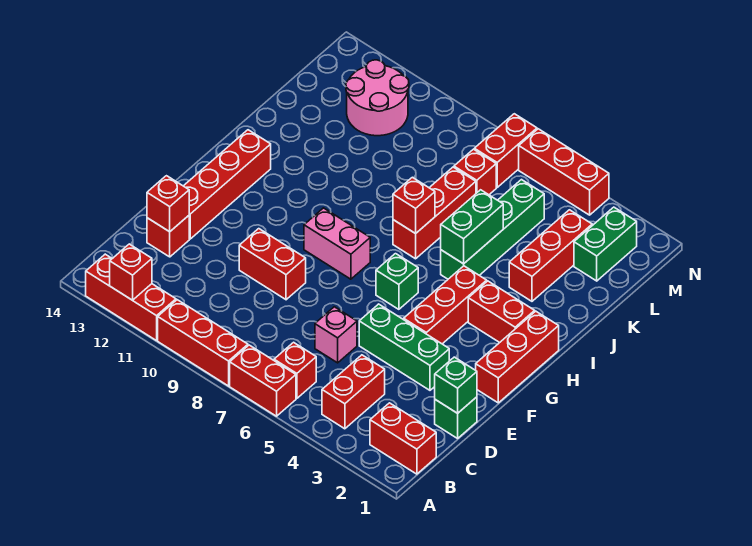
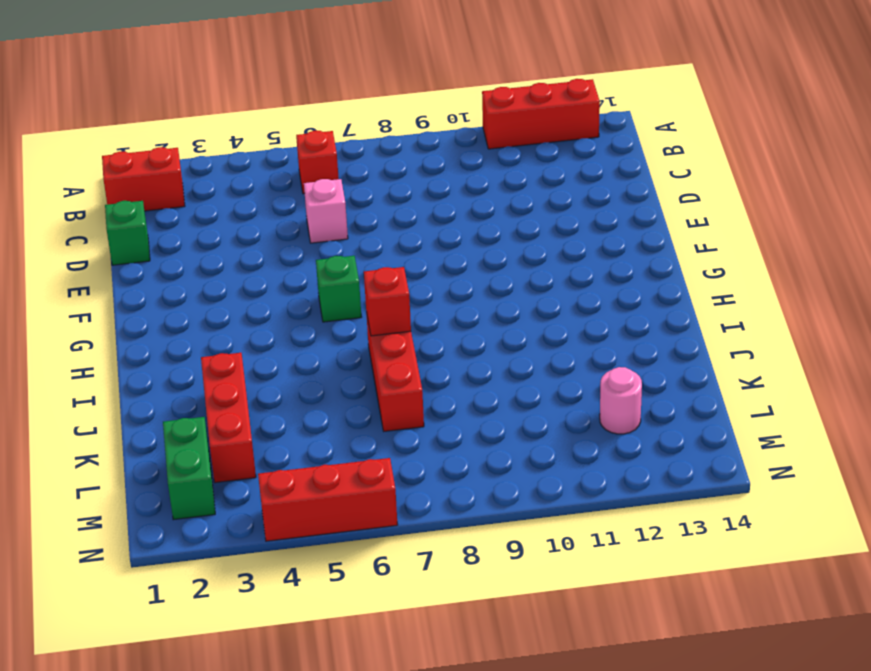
pink 1x1 round brick [600,367,642,434] -> pink 2x2 round brick [346,60,409,136]
none -> red 1x2 brick [230,345,296,416]
none -> red 1x3 brick [158,300,248,386]
none -> red 1x2 brick [322,355,385,429]
none -> red 1x1 brick [147,216,189,257]

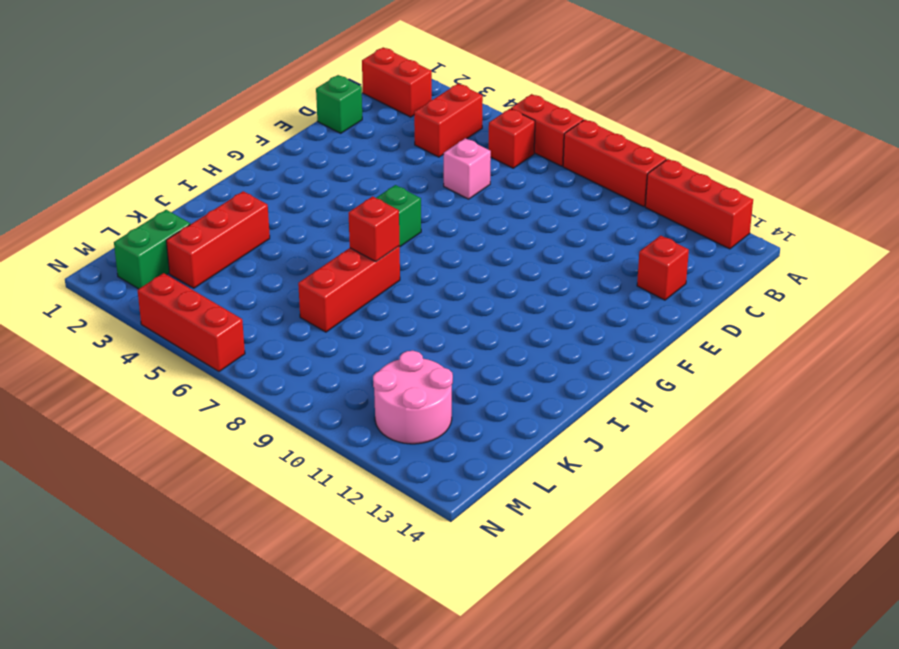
none -> green 1x3 brick [359,304,449,390]
none -> red 1x2 brick [239,229,306,300]
none -> red 1x4 brick [184,130,271,239]
none -> red 1x3 brick [476,311,559,403]

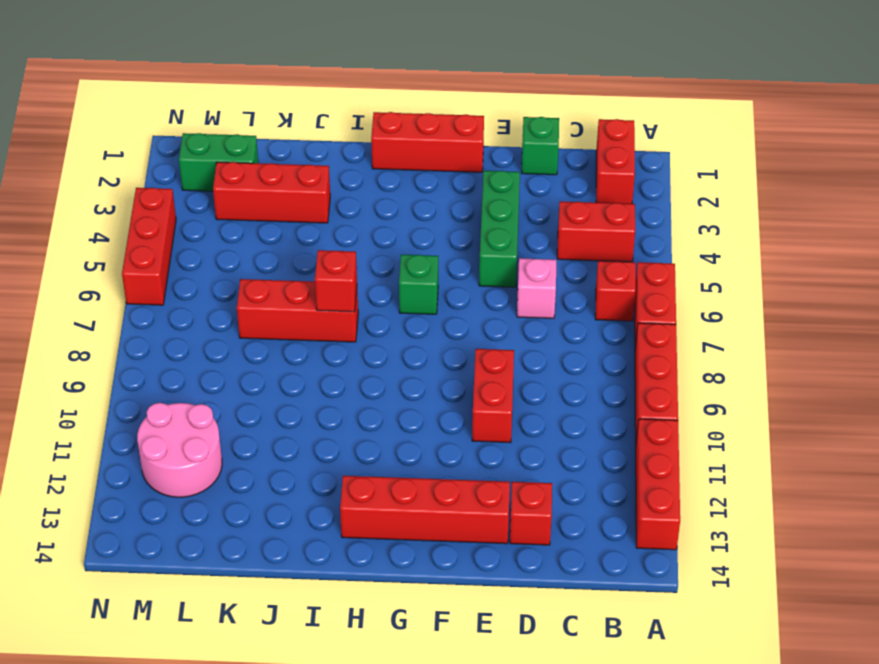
none -> red 1x3 brick [404,266,487,344]
none -> pink 1x2 brick [304,208,370,279]
none -> red 1x2 brick [468,281,535,343]
none -> green 1x4 brick [441,180,544,279]

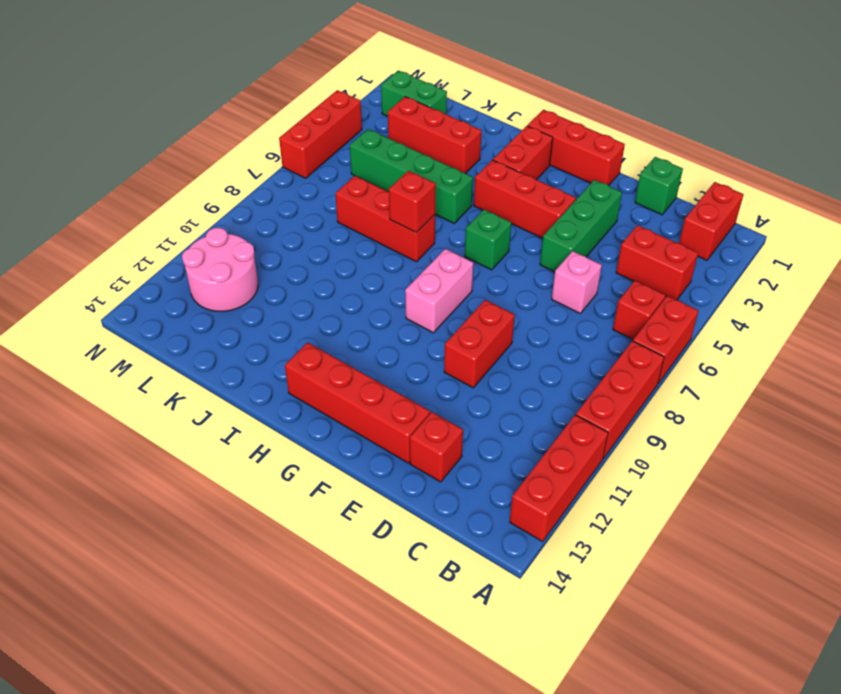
none -> red 1x1 brick [454,149,496,195]
none -> red 1x2 brick [474,114,537,187]
none -> red 1x1 brick [110,244,152,300]
none -> green 1x1 brick [435,357,477,413]

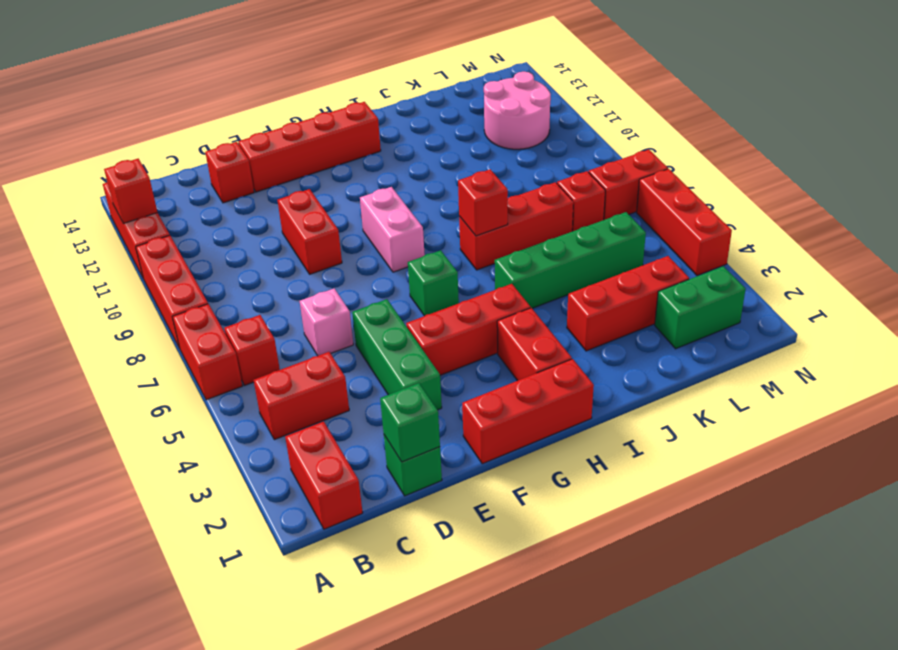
none -> red 1x1 brick [147,176,189,232]
none -> green 1x2 brick [441,190,503,264]

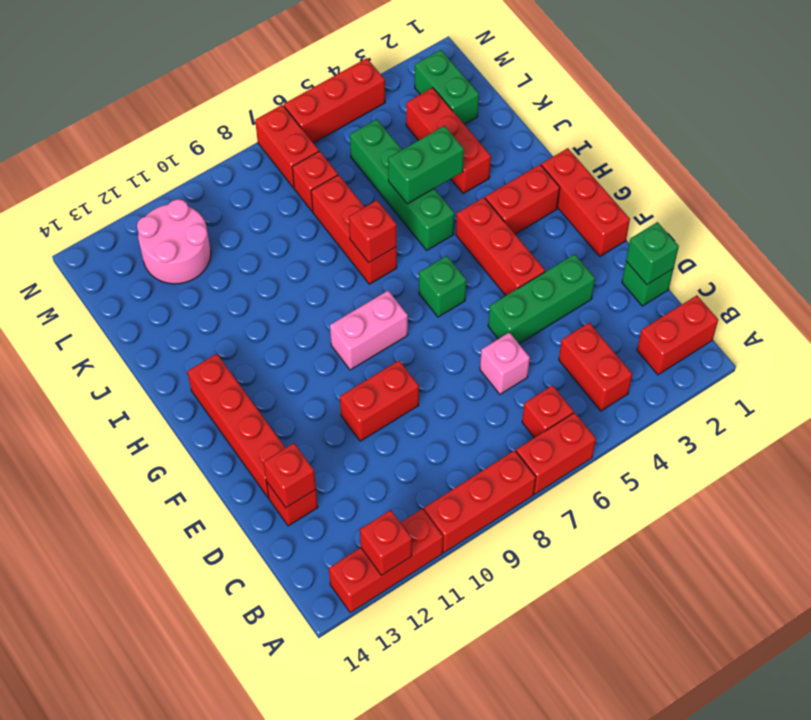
green 1x2 brick [388,126,464,204] -> green 1x2 brick turned to [441,190,503,264]

